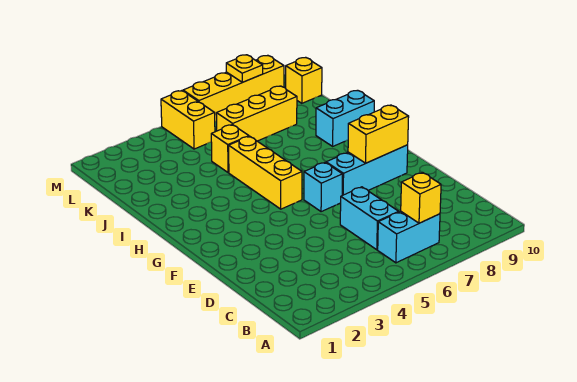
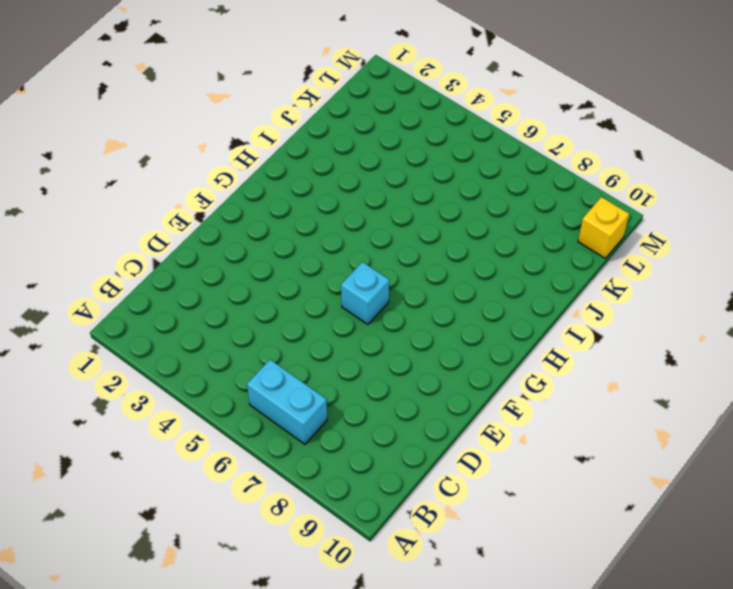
none -> cyan 1x2 brick [340,187,398,250]
none -> cyan 1x3 brick [326,145,408,195]
none -> yellow 1x3 brick [229,136,302,209]

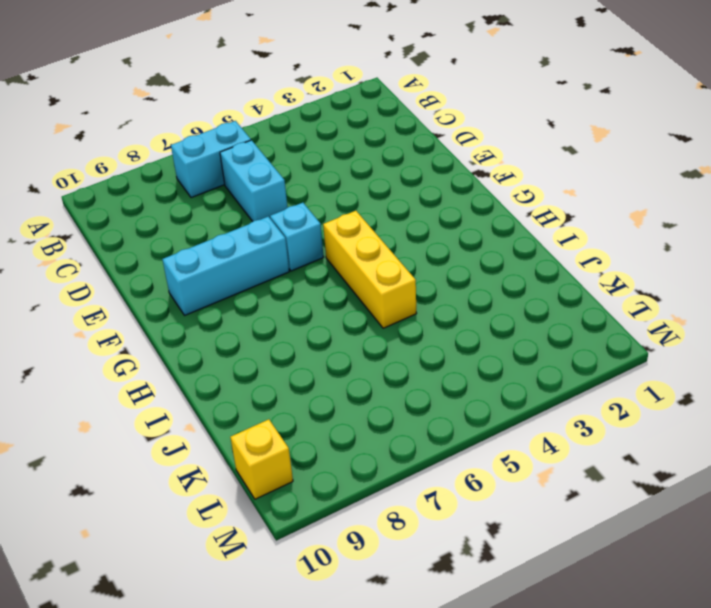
none -> cyan 1x2 brick [316,90,374,146]
none -> yellow 1x1 brick [211,125,249,173]
none -> yellow 1x3 brick [216,86,297,141]

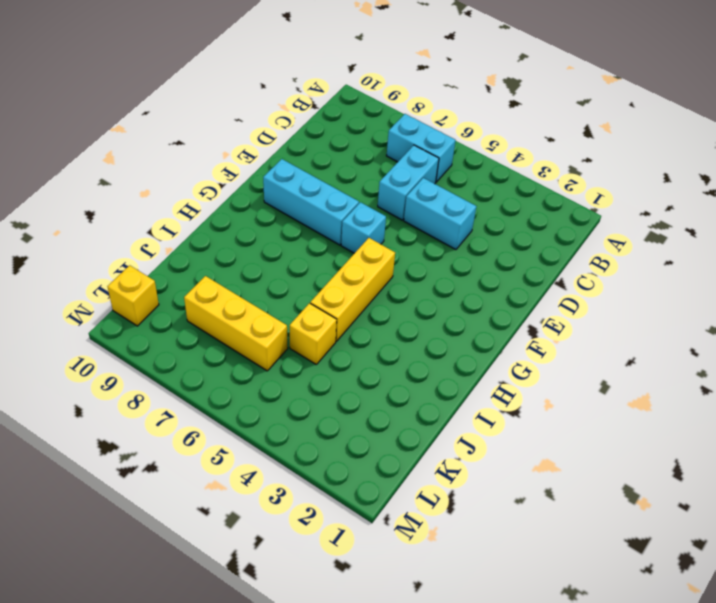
cyan 1x2 brick [404,178,476,250] -> cyan 1x2 brick moved to [316,90,374,146]
none -> yellow 1x2 brick [161,91,215,149]
none -> yellow 1x4 brick [183,56,284,122]
none -> yellow 1x1 brick [401,173,441,223]

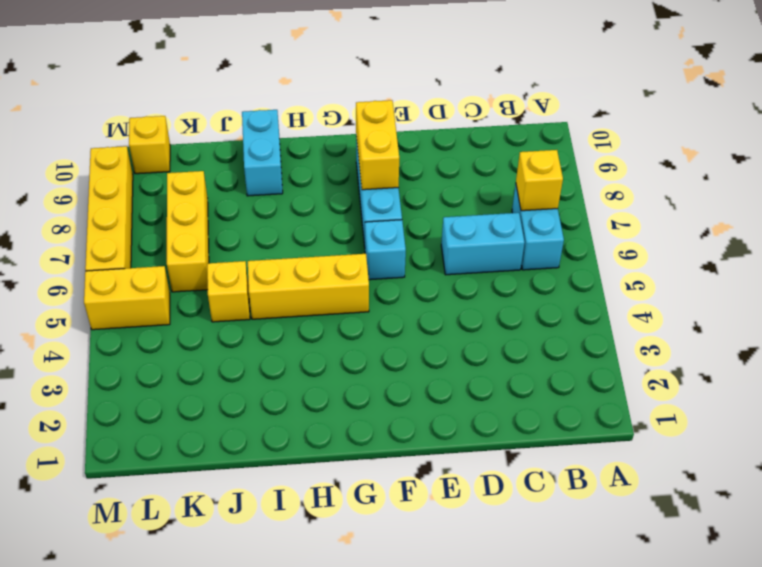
none -> yellow 1x1 plate [226,55,263,82]

